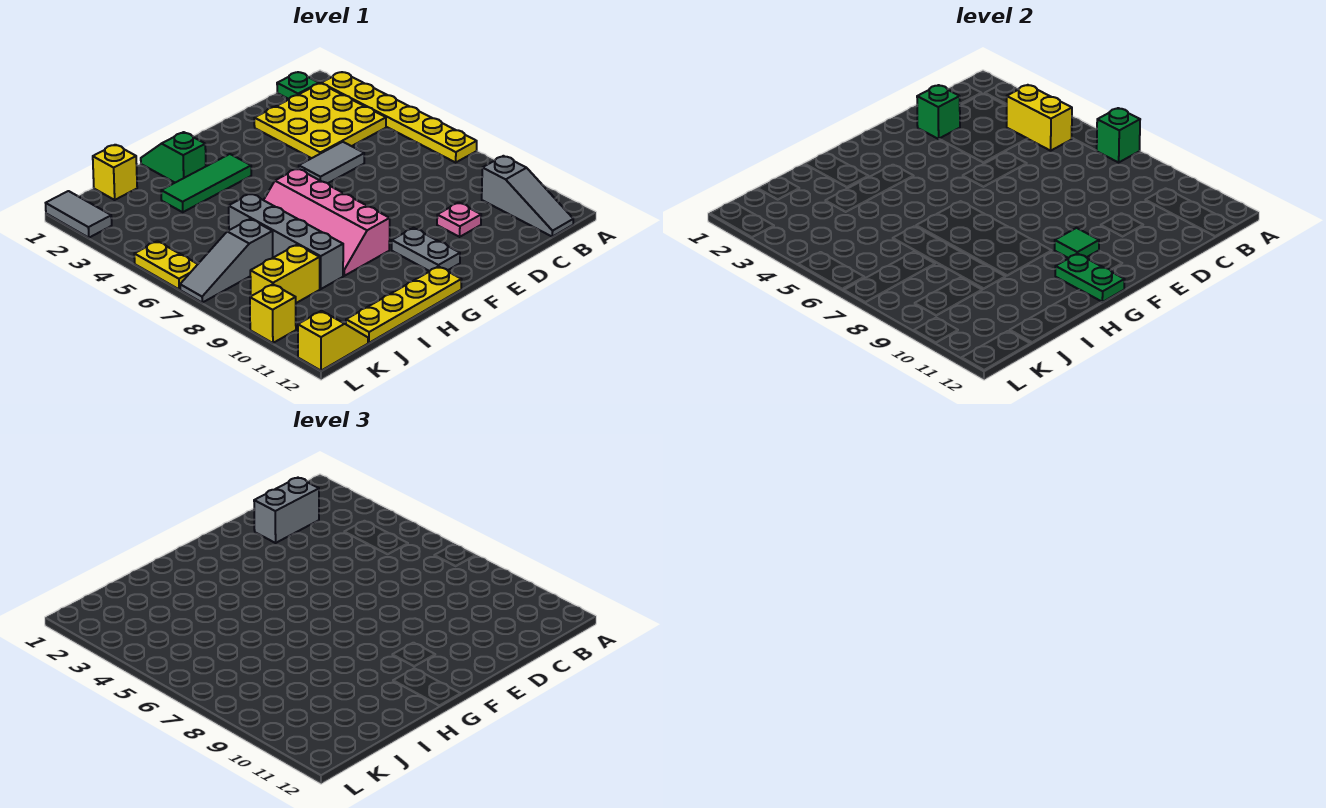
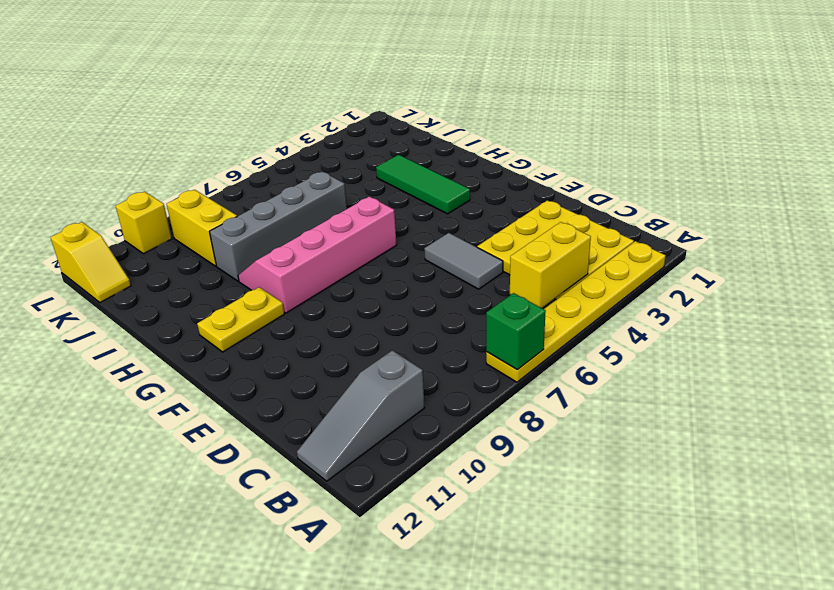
yellow 1x2 plate [197,287,284,352] -> yellow 1x2 plate moved to [134,241,198,289]
none -> green 1x1 plate [277,72,319,99]
none -> pink 1x1 plate [437,203,481,237]
none -> grey 1x2 plate [392,228,460,271]

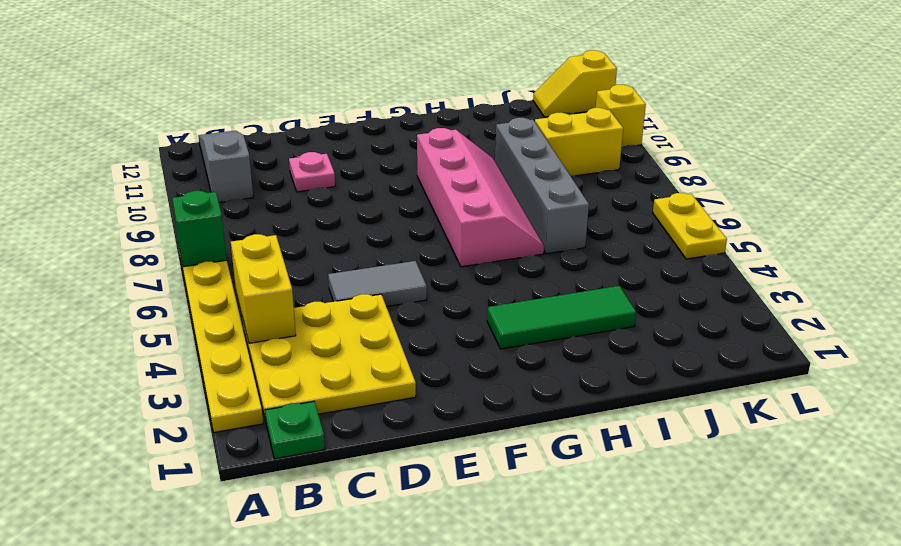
none -> grey 1x2 plate [392,228,460,271]
none -> yellow 1x4 plate [346,266,462,343]
none -> green 1x2 slope [141,132,206,183]

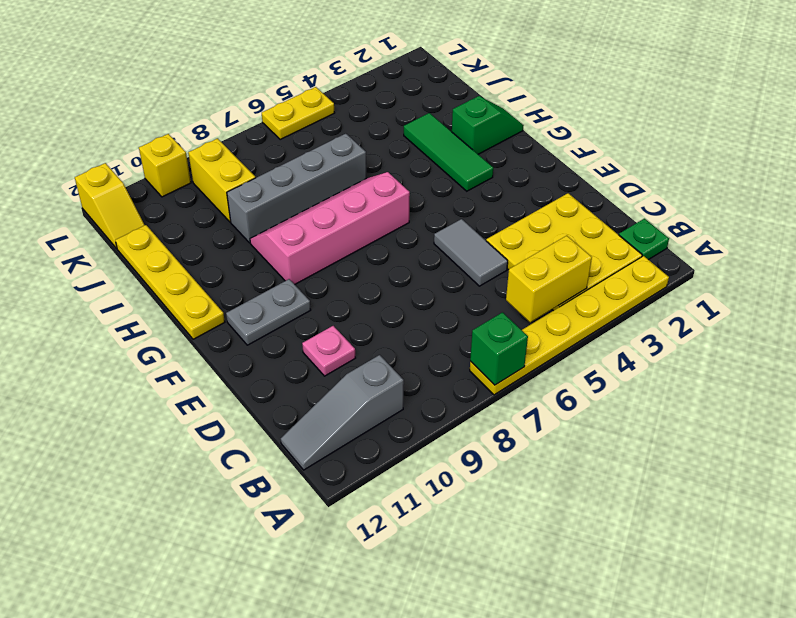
none -> yellow 1x1 brick [93,145,137,200]
none -> grey 1x3 slope [180,219,273,303]
none -> grey 1x2 tile [46,191,112,238]

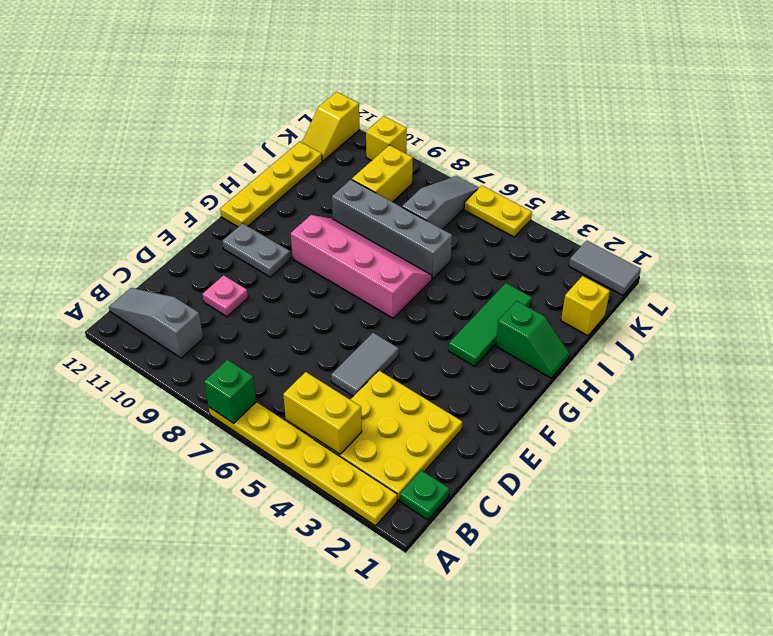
none -> green 1x1 brick [917,85,960,139]
none -> green 1x1 tile [1055,228,1099,258]
none -> green 1x2 plate [1055,253,1125,302]

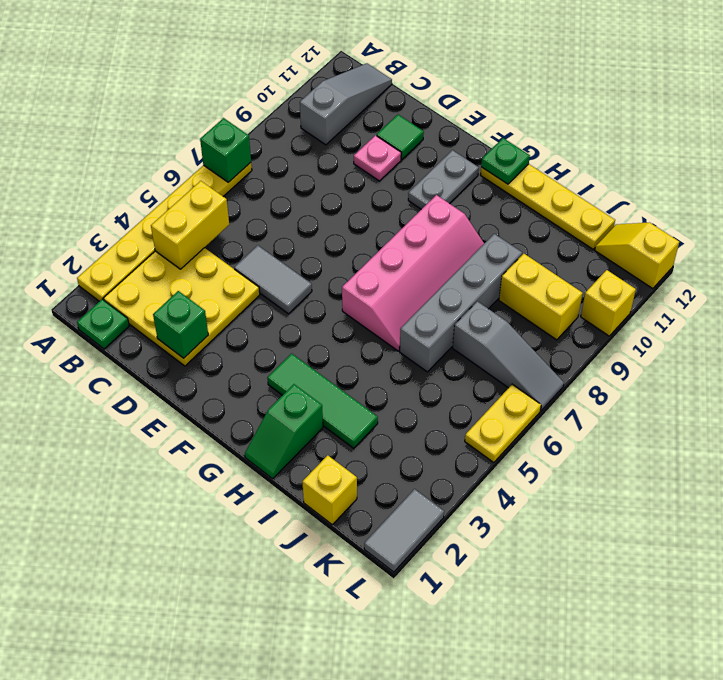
green 1x1 tile [377,115,424,159] -> green 1x1 tile moved to [1055,228,1099,258]
green 1x1 plate [481,138,530,184] -> green 1x2 plate [1055,253,1125,302]
none -> grey 1x2 brick [254,478,319,543]

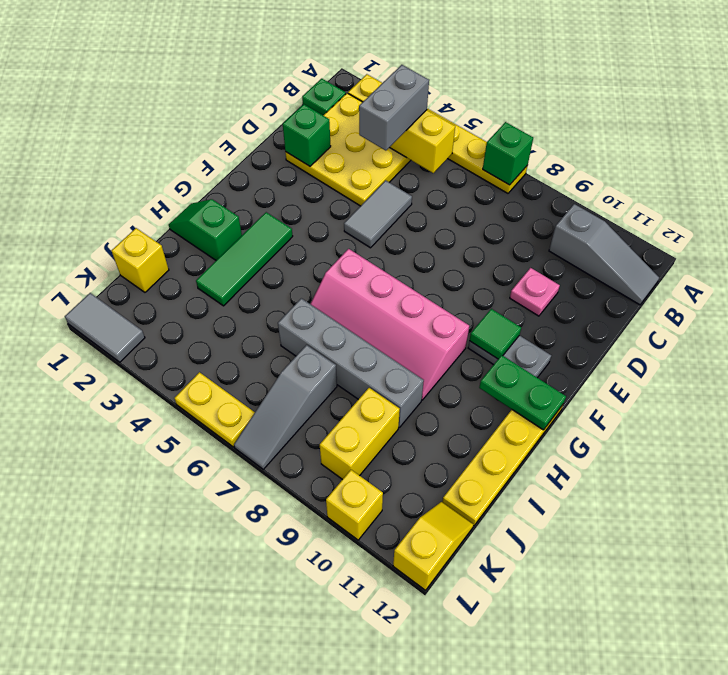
grey 1x2 brick [359,65,429,151] -> grey 1x2 brick moved to [254,478,319,543]

